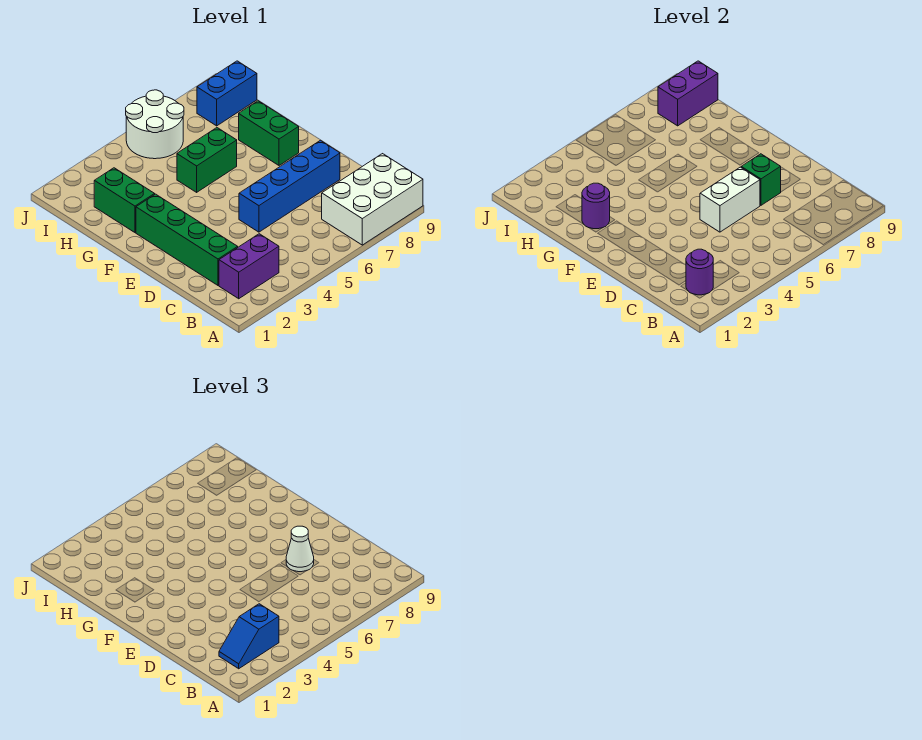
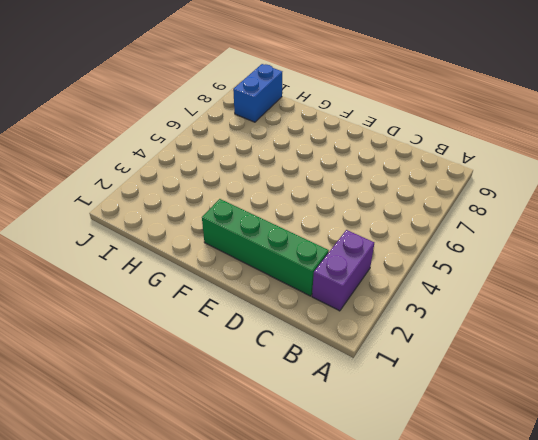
none -> white 2x3 brick [322,154,423,245]
none -> blue 1x4 brick [239,140,340,232]
none -> green 1x2 brick [239,101,299,165]

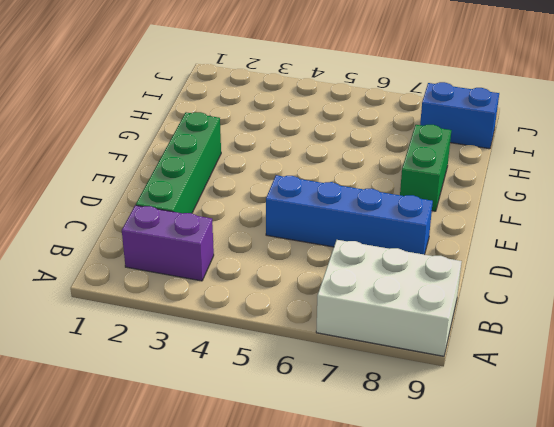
none -> green 1x2 brick [94,168,155,232]
none -> green 1x2 brick [177,128,237,192]
none -> white 2x2 round brick [126,90,184,159]

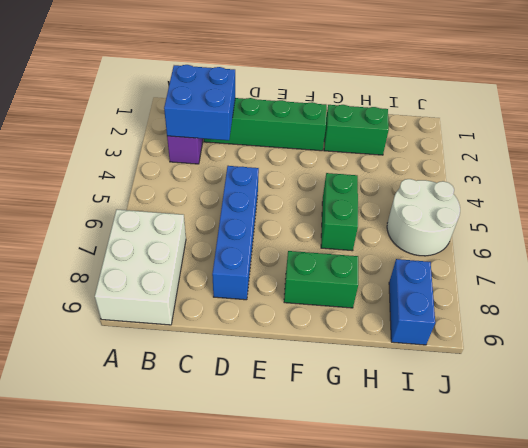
blue 2x2 brick [164,65,235,140] -> purple 1x1 round brick [686,249,713,295]
none -> white 1x2 brick [700,167,760,232]
none -> green 1x1 brick [741,154,781,205]
none -> purple 1x1 round brick [582,183,610,229]

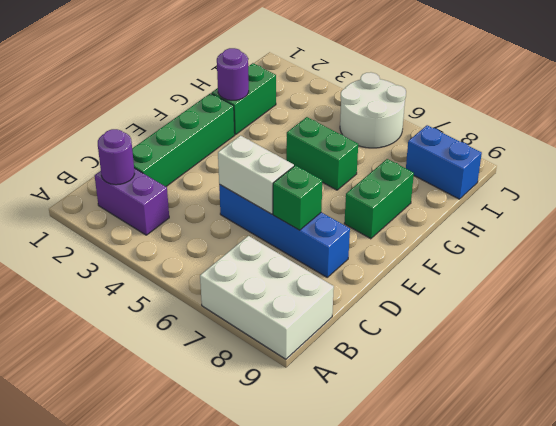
none -> purple 1x2 brick [658,61,718,126]
none -> blue 1x2 slope [219,604,279,669]
none -> white 1x1 cone [286,526,314,572]

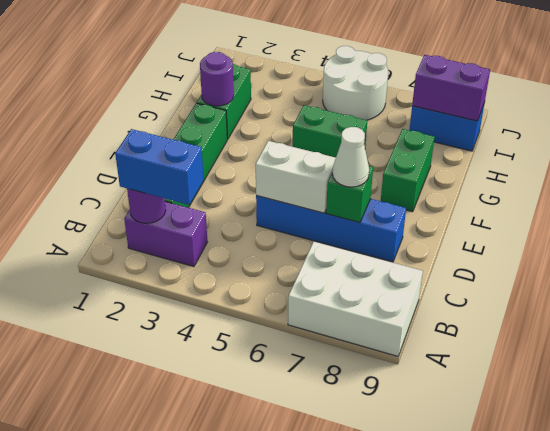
blue 1x2 brick [115,129,204,205] -> blue 1x2 slope [219,604,279,669]

